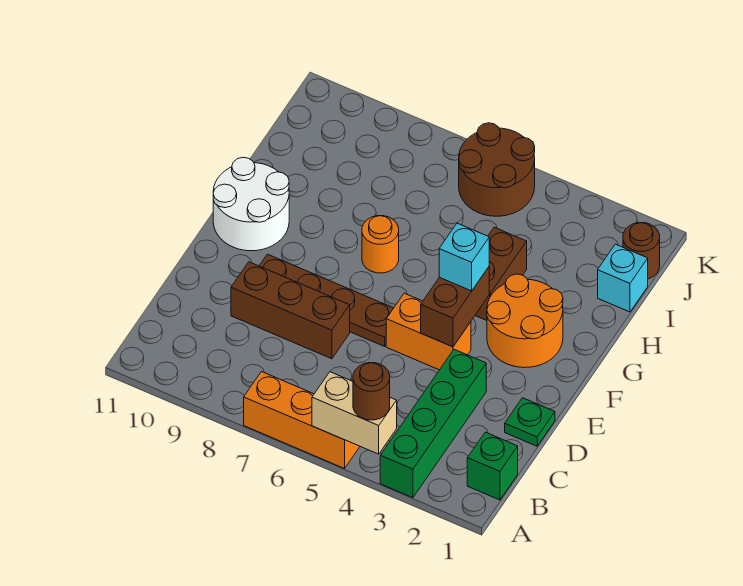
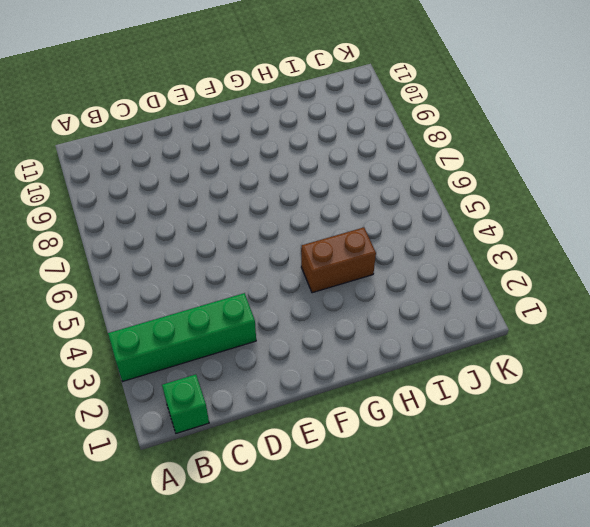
none -> orange 1x3 brick [244,372,360,468]
none -> green 1x1 plate [505,398,555,446]
none -> brown 1x3 brick [231,262,350,359]

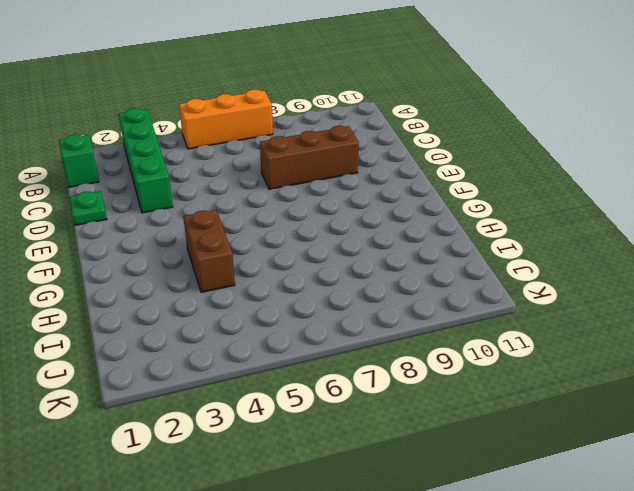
none -> orange 1x2 brick [386,293,471,370]
none -> brown 1x4 plate [259,254,393,346]
none -> orange 2x2 round brick [487,274,563,368]

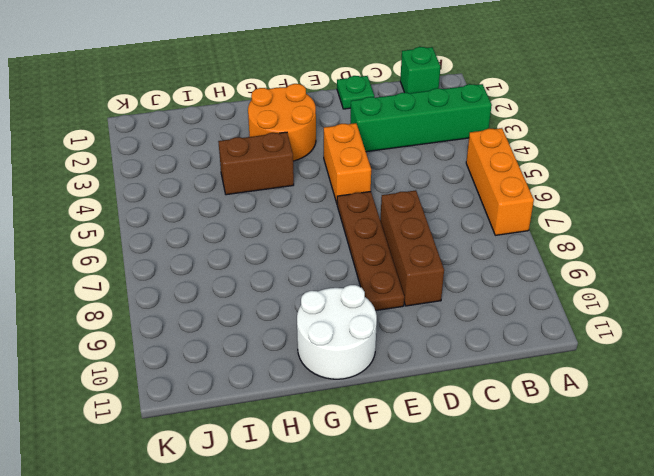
none -> orange 1x1 round brick [362,216,399,273]
none -> cyan 1x1 brick [598,244,648,312]
none -> brown 1x1 round brick [623,223,660,279]

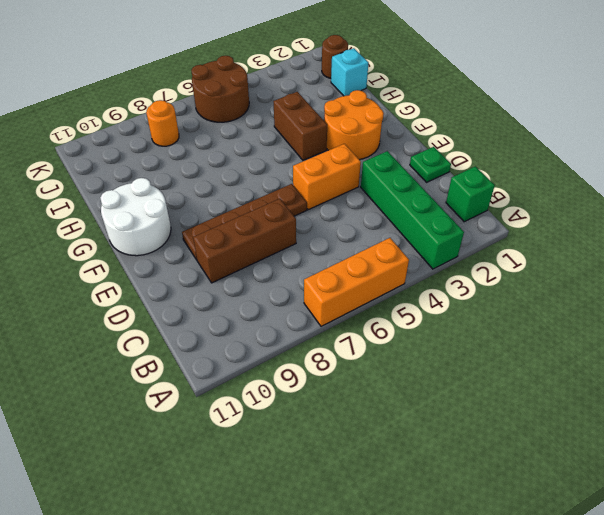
orange 1x1 round brick [146,100,179,146] -> orange 1x1 round brick moved to [362,216,399,273]
none -> tan 1x2 brick [312,372,397,454]
none -> brown 1x2 brick [421,267,489,347]
none -> brown 1x1 round brick [353,363,390,420]

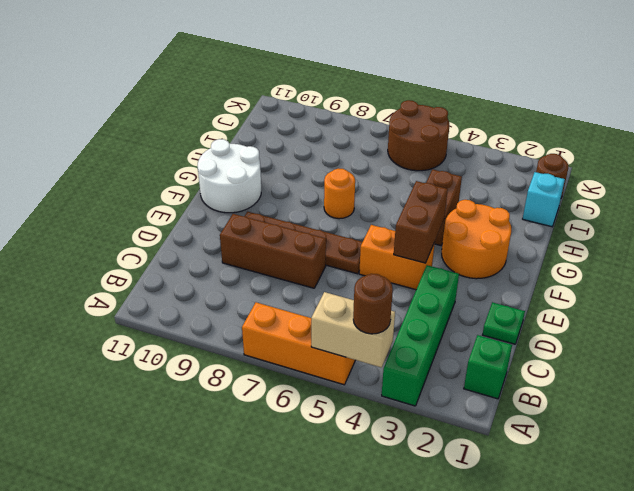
none -> cyan 1x1 brick [439,223,489,291]

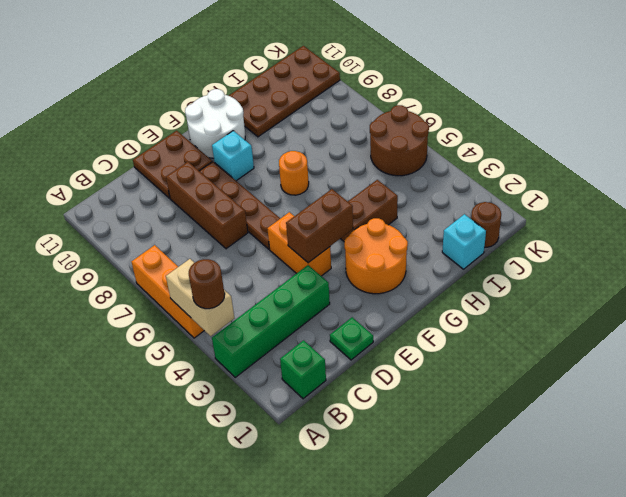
brown 2x2 plate [133,131,212,198] -> none
cyan 1x1 brick [212,131,254,181] -> cyan 1x1 brick moved to [439,223,489,291]
brown 2x4 plate [229,46,340,137] -> none

